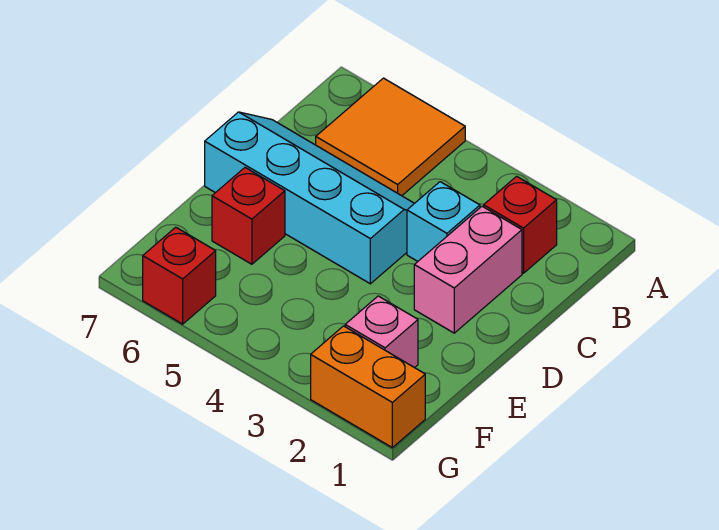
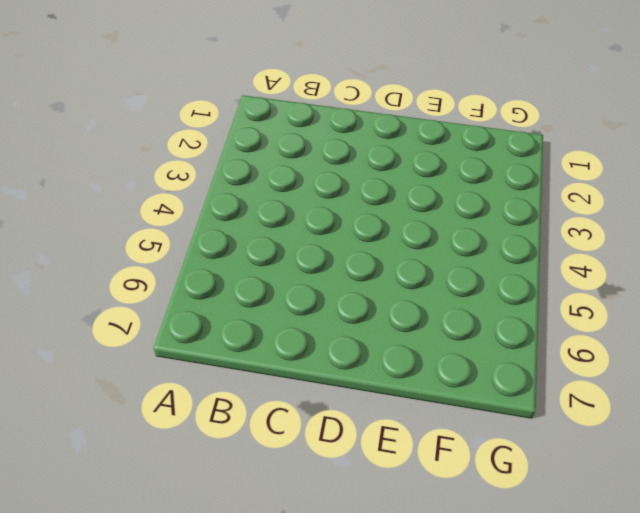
none -> orange 2x2 tile [316,78,465,196]
none -> red 1x1 brick [484,176,557,273]

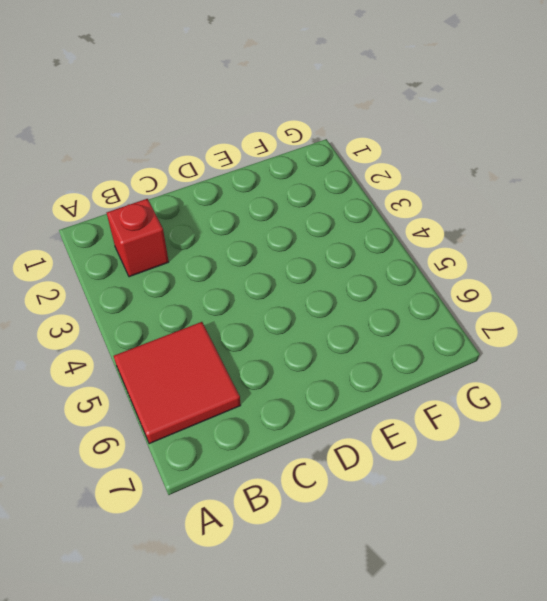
red 2x2 tile [114,322,241,444] -> orange 2x2 tile [316,78,465,196]
none -> pink 1x2 brick [414,206,522,333]
none -> cyan 1x1 brick [407,182,480,261]

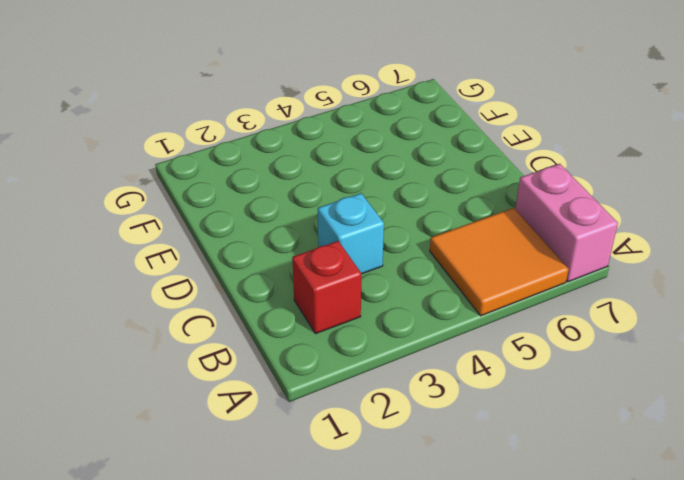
pink 1x2 brick [515,164,618,282] -> pink 1x2 brick moved to [414,206,522,333]
none -> cyan 2x4 slope [205,112,414,284]
none -> red 1x1 brick [212,168,285,264]

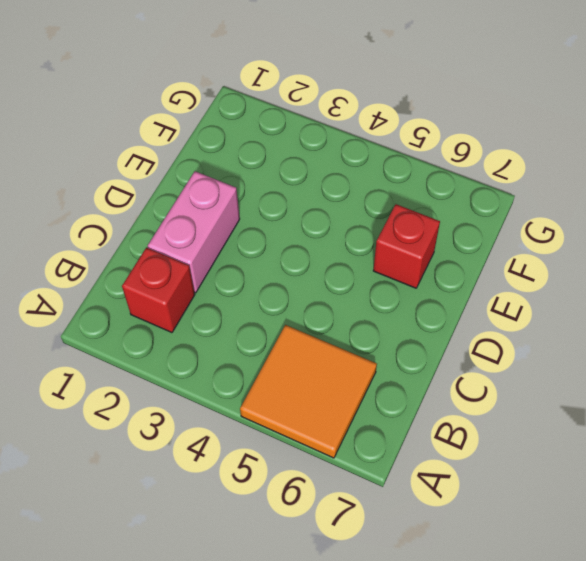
none -> cyan 1x1 brick [407,182,480,261]
none -> cyan 2x4 slope [205,112,414,284]

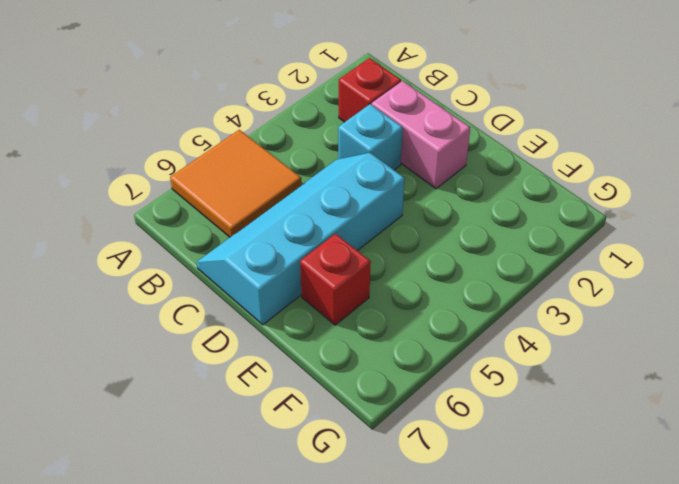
none -> pink 1x1 brick [345,296,418,368]
none -> orange 1x2 brick [311,326,425,448]

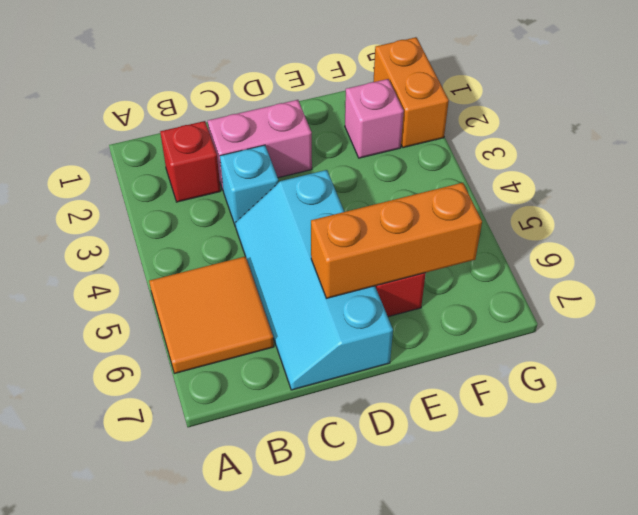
orange 1x3 brick [311,183,482,298] -> none
none -> red 1x1 brick [143,227,216,324]

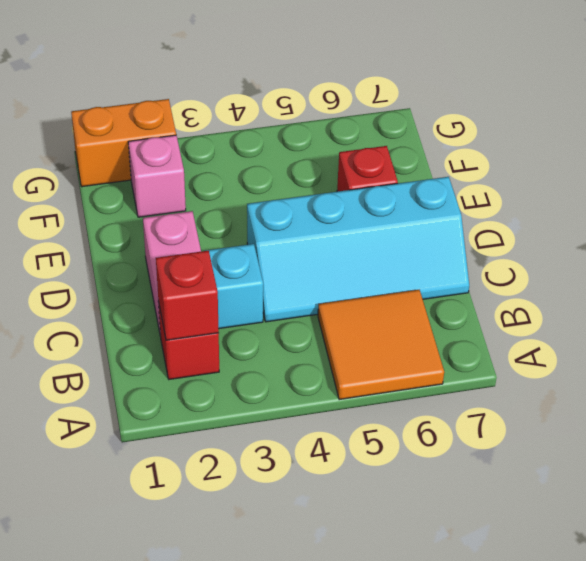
red 1x1 brick [156,251,219,340] -> red 1x1 brick moved to [143,227,216,324]

